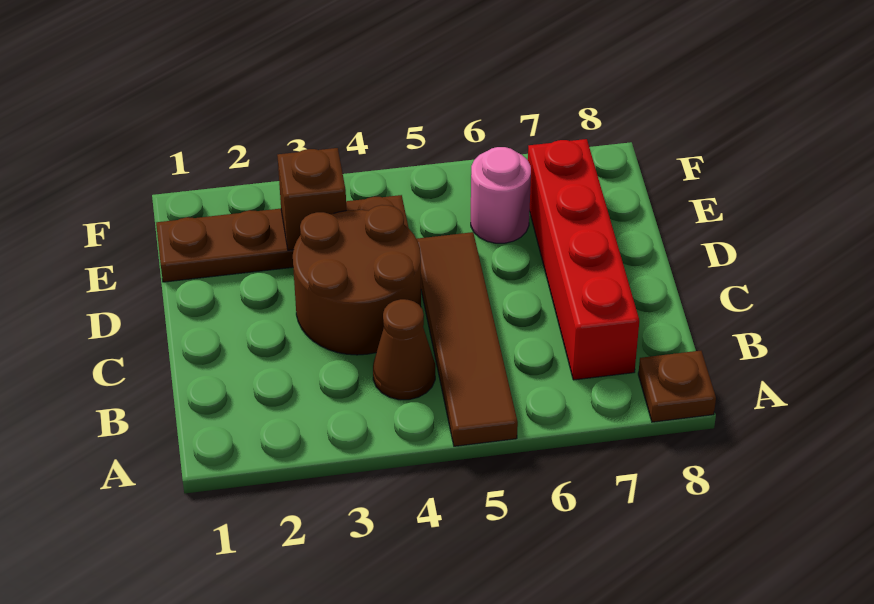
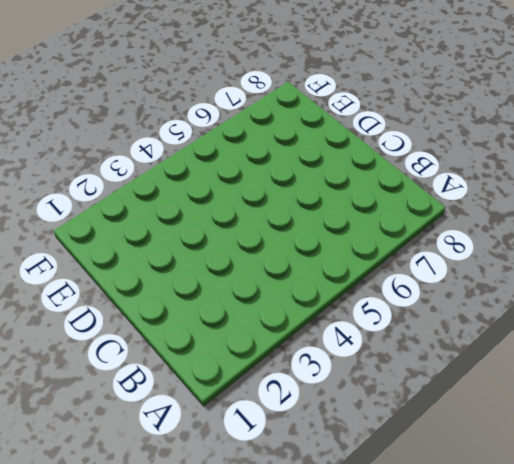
none -> brown 1x4 tile [417,232,518,446]
none -> brown 1x1 plate [638,351,716,422]

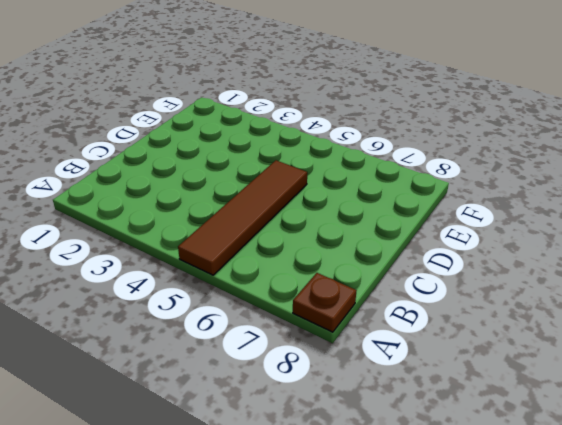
none -> brown 1x1 cone [373,299,435,400]
none -> red 1x4 brick [528,139,639,380]

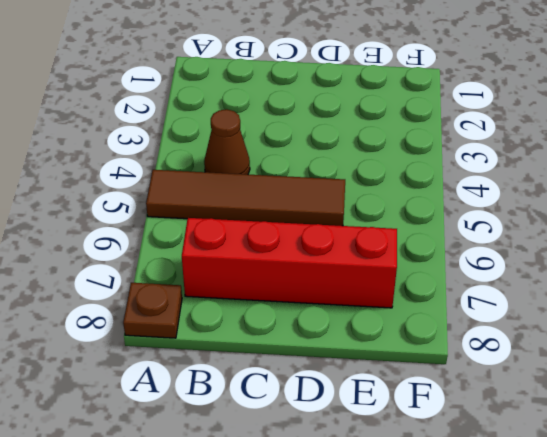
none -> brown 2x2 round brick [293,205,421,355]
none -> brown 1x4 plate [156,195,408,282]

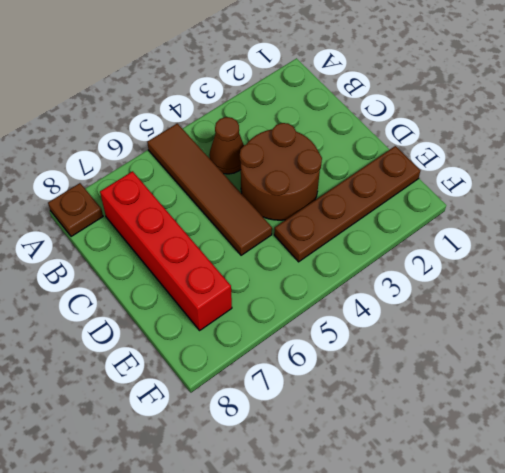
none -> pink 1x1 round brick [471,147,531,243]
none -> brown 1x1 brick [277,148,346,250]

